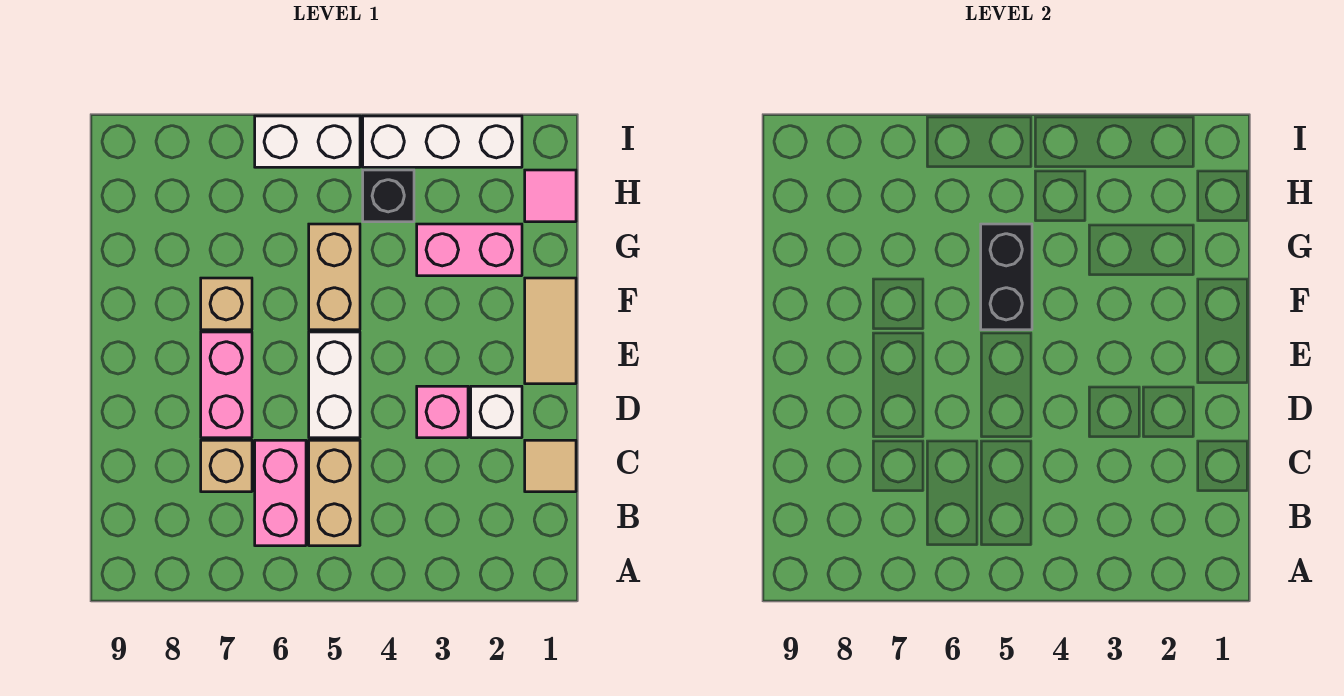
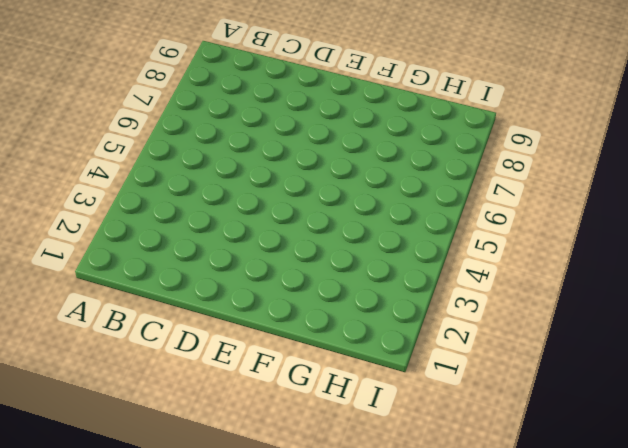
none -> tan 1x2 brick [309,440,360,546]
none -> pink 1x2 brick [255,440,306,546]
none -> tan 1x1 tile [525,440,576,492]

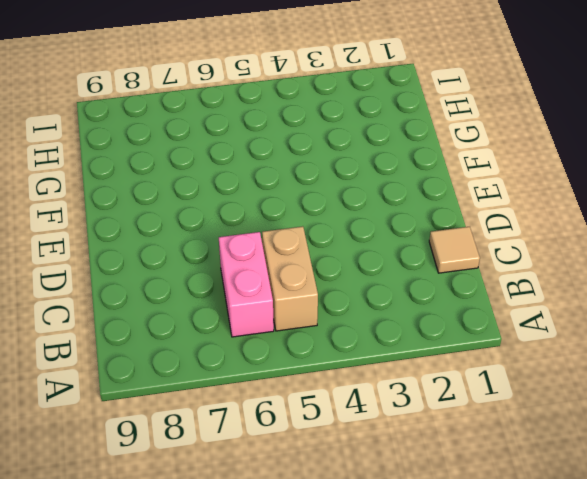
none -> tan 1x1 brick [201,440,252,492]
none -> white 1x1 brick [471,386,522,438]
none -> pink 1x1 brick [417,386,468,438]

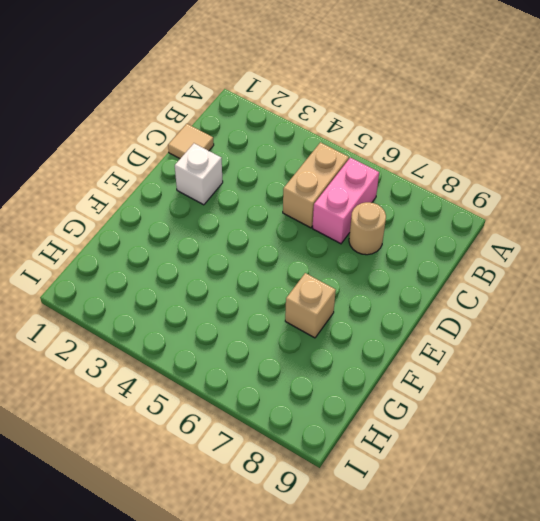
tan 1x1 round brick [349,202,386,255] -> tan 1x1 brick [201,440,252,492]
none -> pink 1x1 brick [417,386,468,438]
none -> white 1x2 brick [309,332,360,438]
none -> pink 1x2 brick [201,332,252,438]

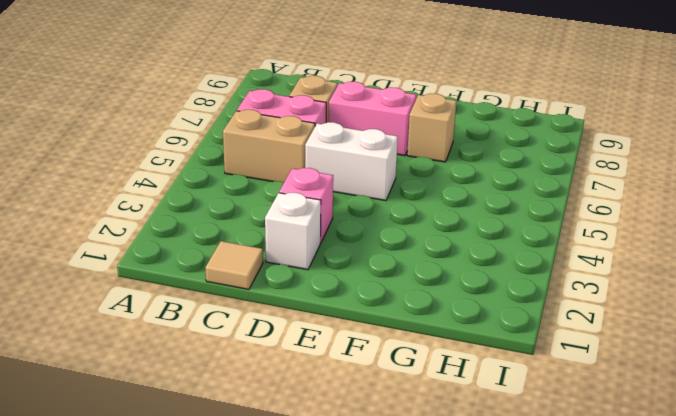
none -> tan 1x2 tile [525,278,576,384]
none -> tan 1x2 brick [309,224,360,330]
none -> pink 1x2 brick [417,224,522,276]

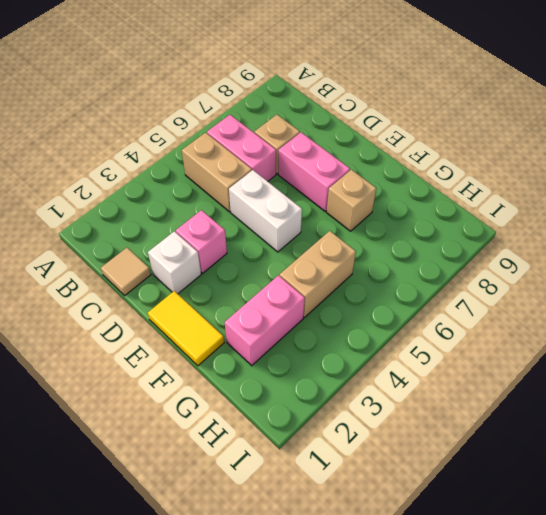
yellow 1x2 tile [148,291,224,366] -> tan 1x2 tile [525,278,576,384]
tan 1x2 brick [280,231,356,317] -> tan 1x2 brick turned to [309,224,360,330]
none -> pink 1x1 tile [525,170,576,222]
none -> black 1x1 brick [363,170,414,222]
none -> white 1x3 brick [363,116,522,167]

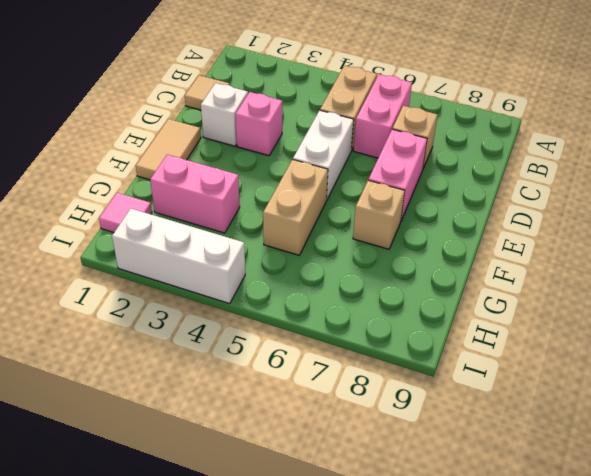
none -> black 1x1 brick [363,170,414,222]
none -> white 1x2 brick [255,116,360,167]
none -> black 1x2 brick [981,224,1032,330]

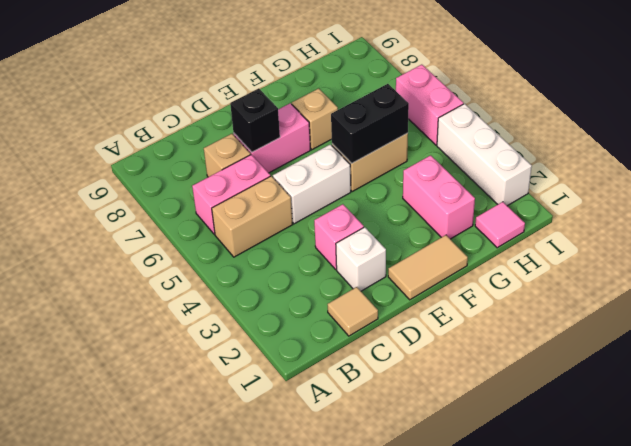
black 1x1 brick [230,89,280,152] -> black 1x1 brick moved to [363,170,414,222]
pink 1x2 brick [396,65,464,145] -> white 1x2 brick [255,116,360,167]

